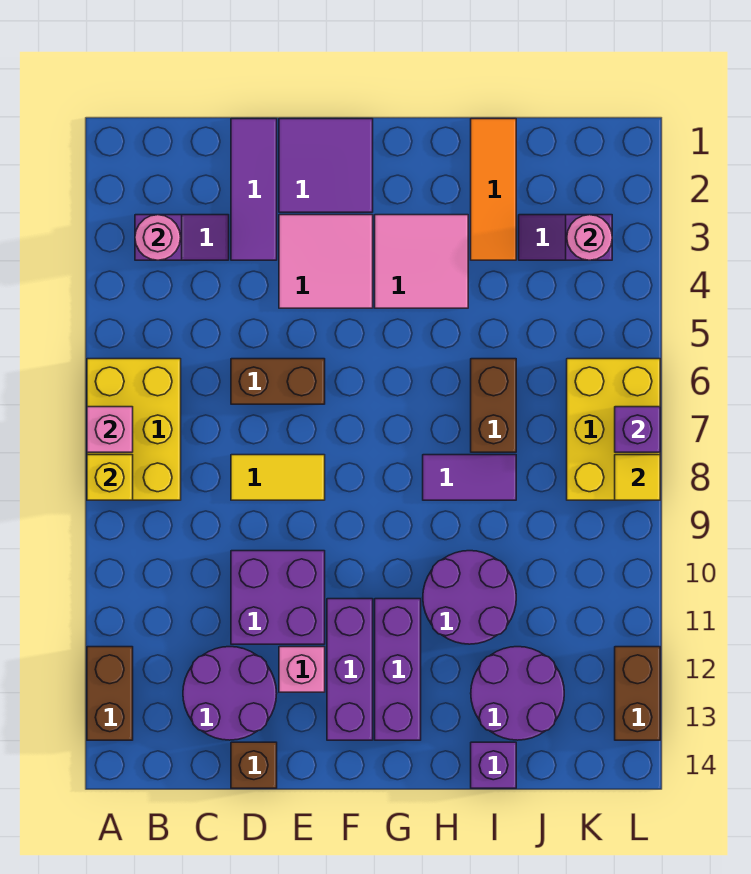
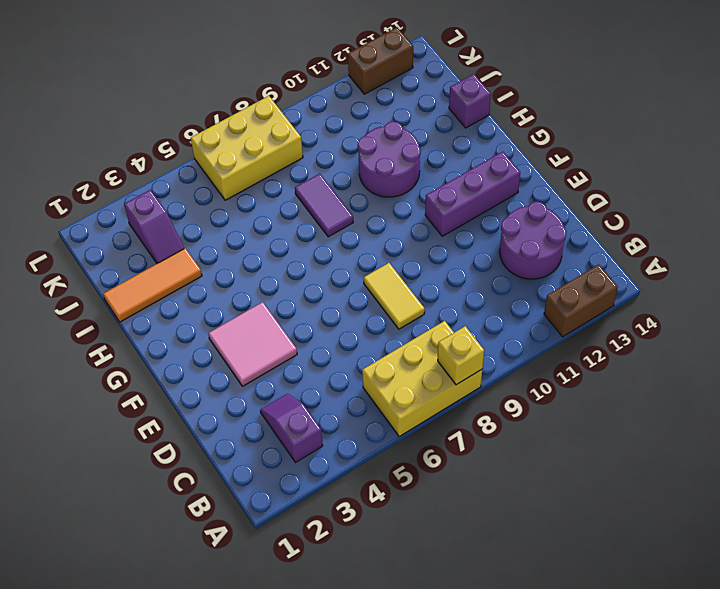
none -> purple 1x3 tile [231,119,277,260]
none -> brown 1x2 brick [231,359,325,404]
none -> purple 2x2 brick [231,551,325,644]
none -> brown 1x1 brick [231,742,277,788]

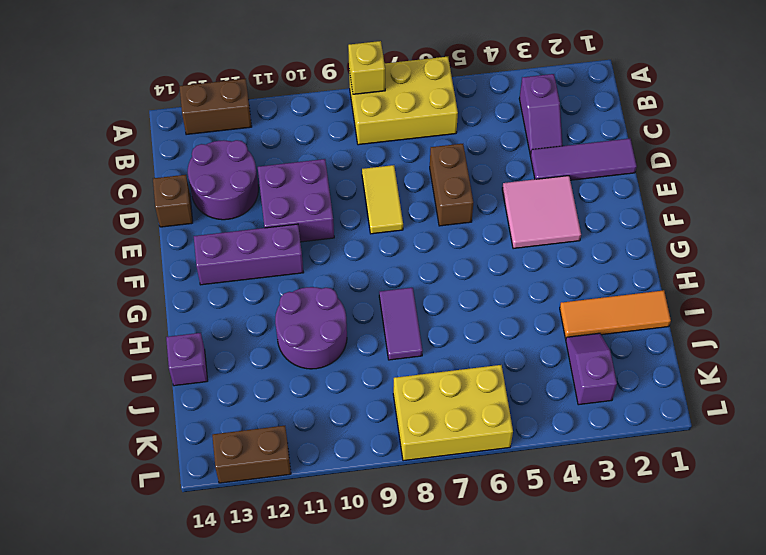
none -> purple 2x2 tile [279,119,373,212]
none -> pink 1x1 brick [279,647,325,692]
none -> pink 2x2 tile [375,215,468,308]
none -> purple 1x3 brick [375,599,421,740]

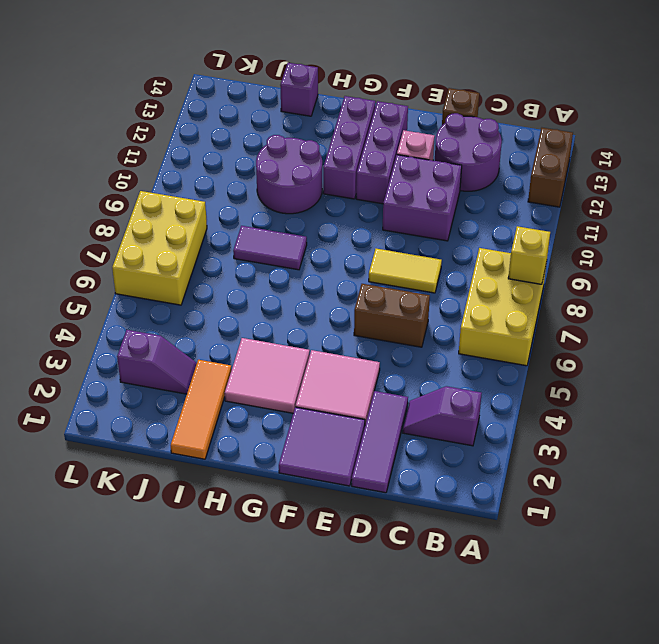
none -> brown 1x2 brick [471,359,516,452]
none -> purple 2x2 round brick [471,647,564,740]
none -> brown 1x2 brick [615,647,660,740]
none -> pink 1x1 brick [87,407,133,452]

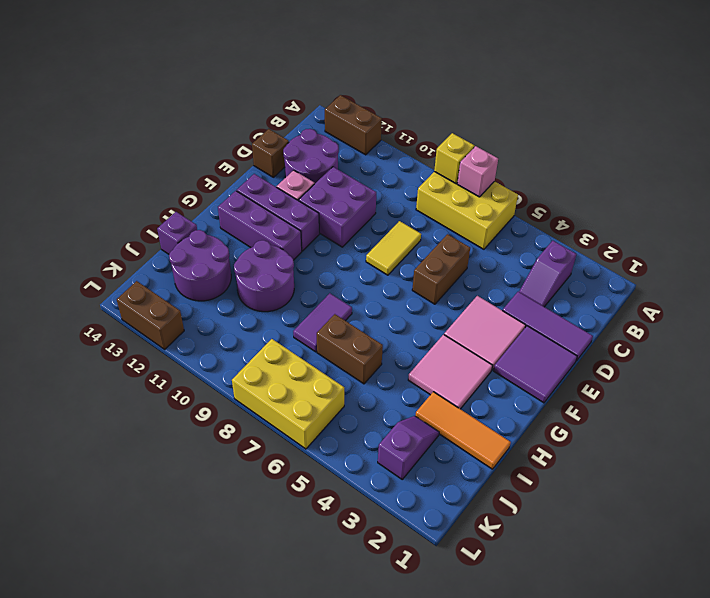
none -> pink 1x1 round brick [135,215,181,260]
none -> pink 1x1 round brick [567,215,612,260]
none -> purple 1x1 brick [615,407,660,452]
none -> yellow 1x1 tile [615,455,660,500]

